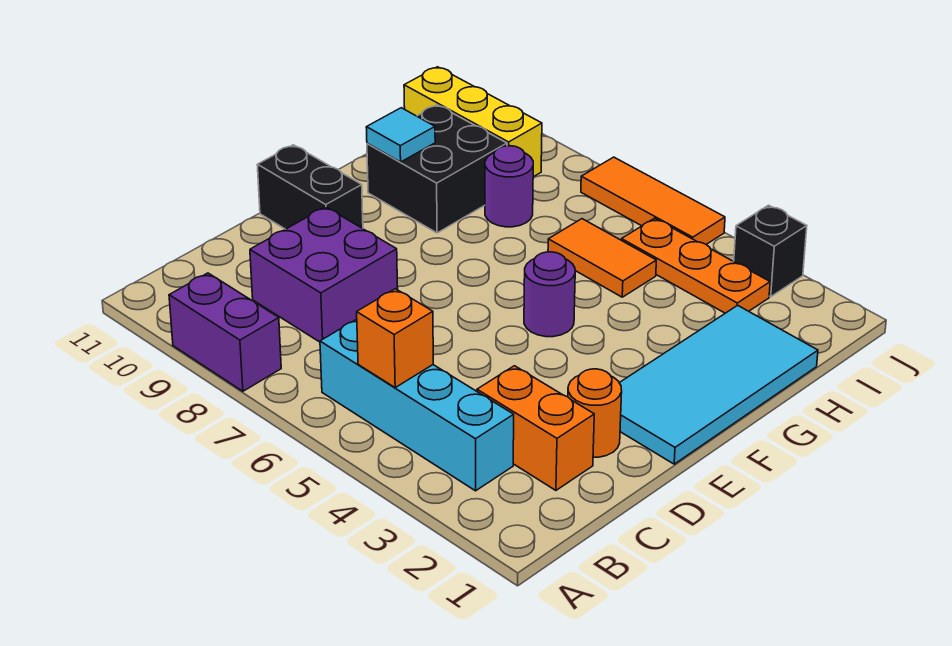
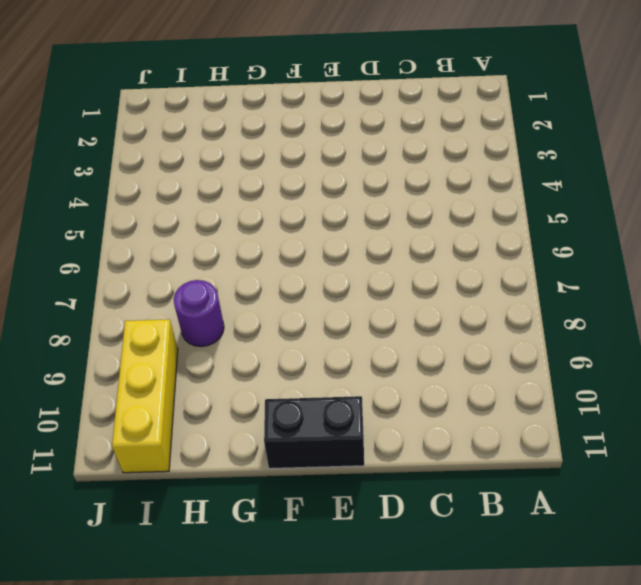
black 1x2 brick [264,396,364,469] -> black 1x2 brick turned to [257,145,363,229]
none -> purple 1x2 brick [169,273,281,391]
none -> cyan 1x4 brick [320,319,514,491]
none -> orange 1x2 brick [477,366,594,490]

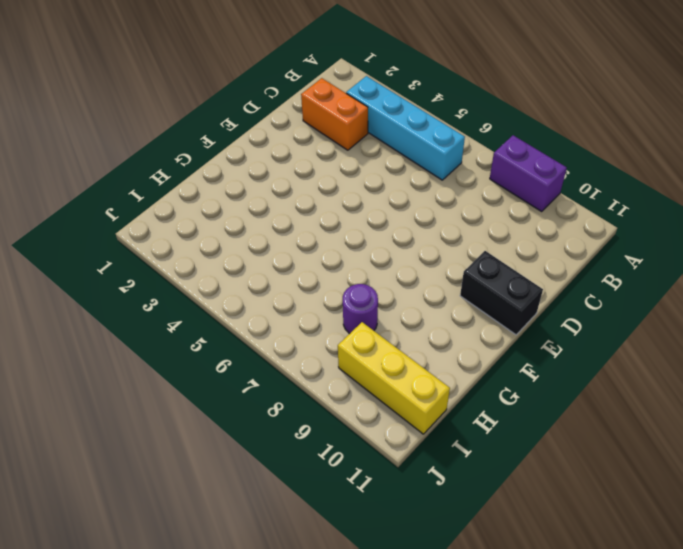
none -> purple 2x2 brick [250,207,398,342]
none -> orange 1x1 round brick [568,369,622,457]
none -> cyan 2x4 tile [620,305,818,464]

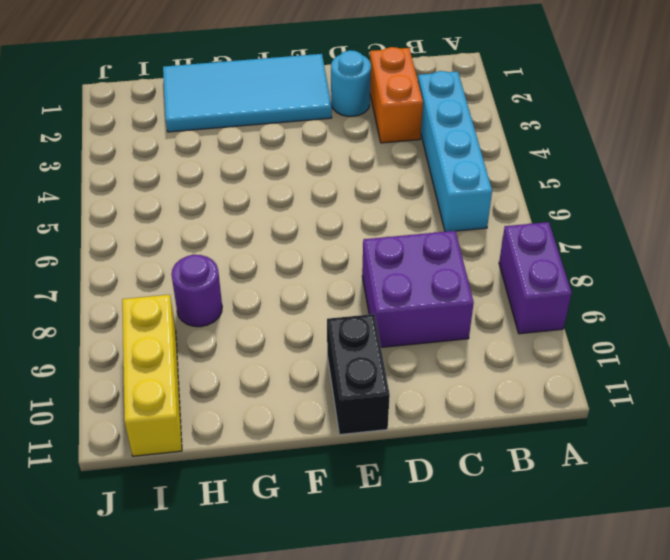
cyan 1x1 round brick [331,50,371,116] -> orange 1x1 round brick [568,369,622,457]
none -> purple 1x1 round brick [524,252,575,337]
none -> black 2x2 brick [367,105,507,233]
none -> orange 1x2 tile [548,219,656,297]

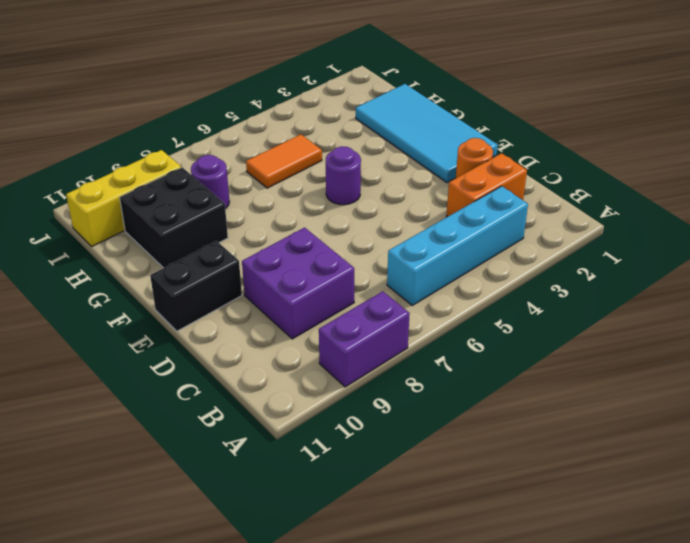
none -> orange 1x3 plate [621,218,770,313]
none -> black 1x1 brick [734,205,807,297]
none -> orange 1x3 tile [581,157,725,244]

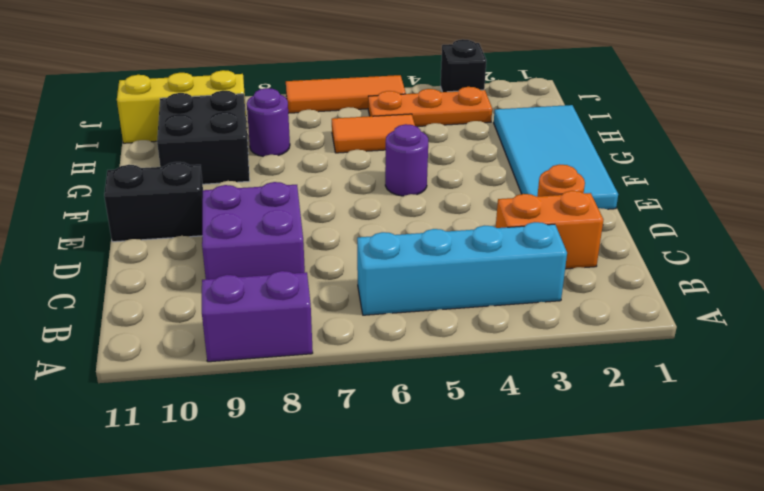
none -> orange 1x1 brick [357,289,433,387]
none -> cyan 1x1 tile [366,108,435,162]

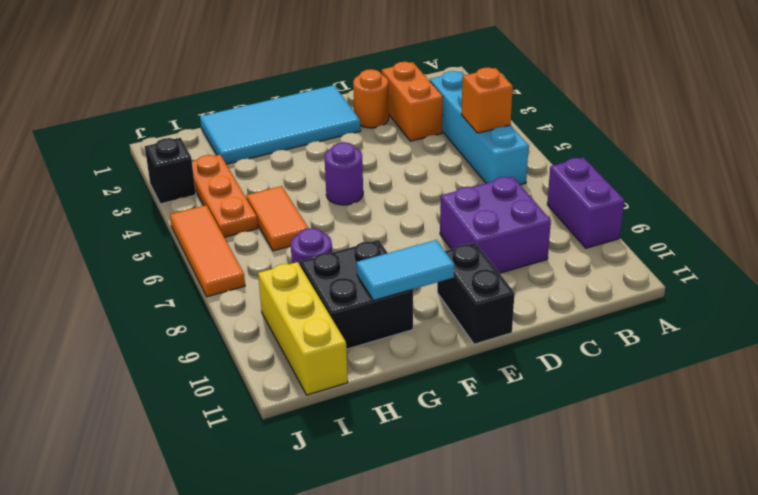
cyan 1x2 tile [357,240,454,300] -> cyan 1x1 tile [366,108,435,162]

